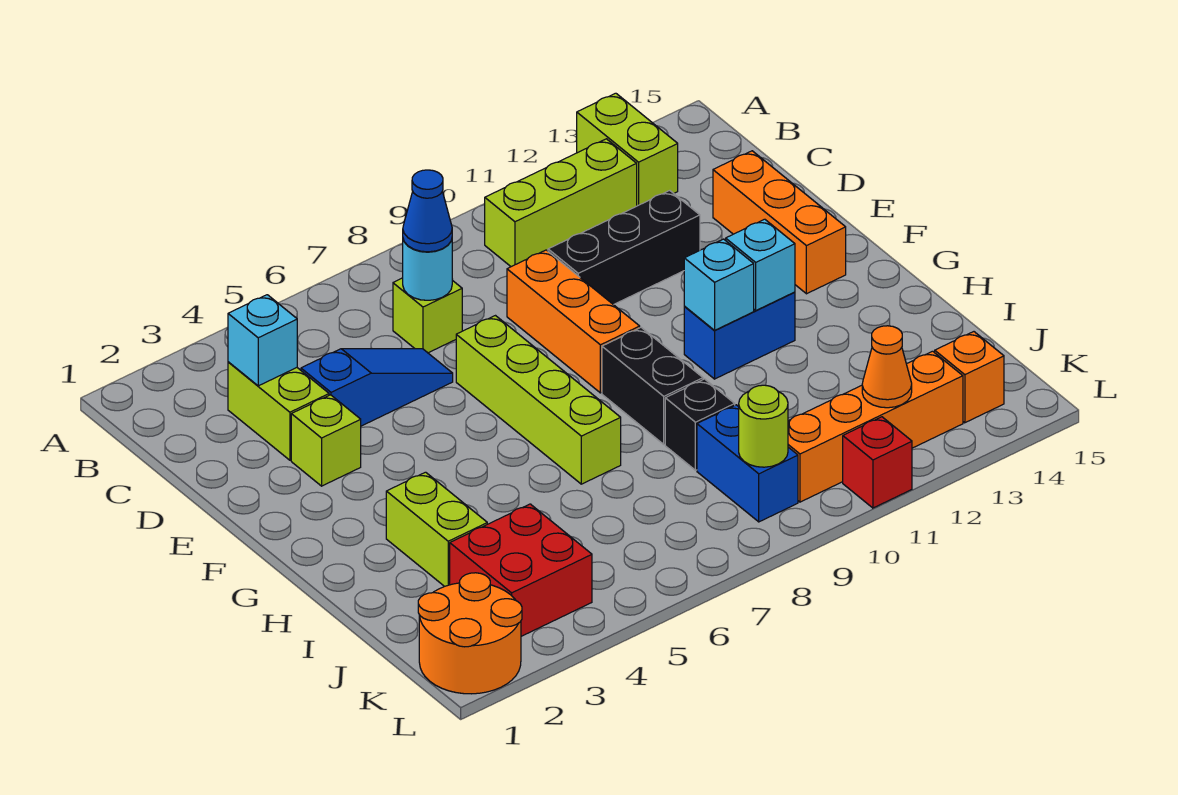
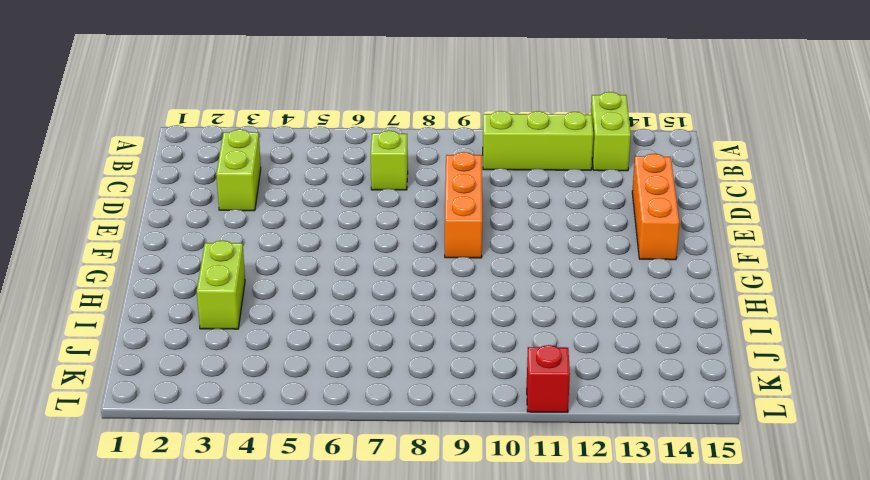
none -> blue 1x3 slope [301,349,453,426]
none -> black 1x3 brick [548,191,700,305]
none -> lime 1x1 brick [291,395,361,486]

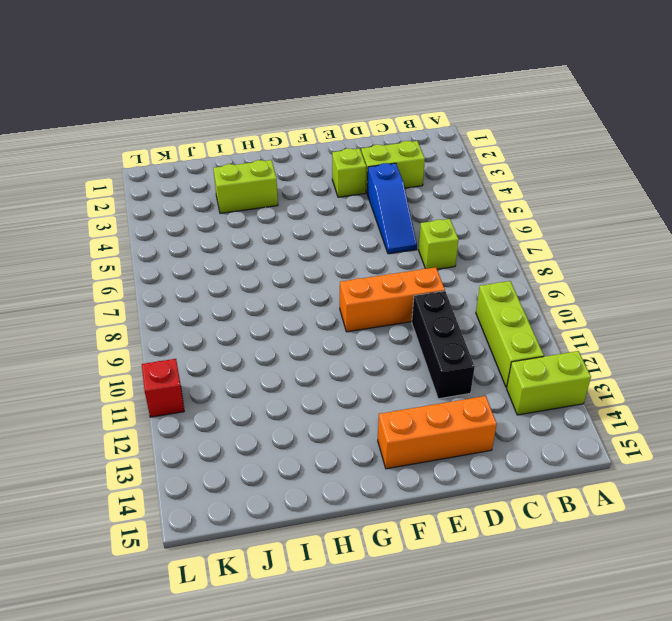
none -> lime 1x4 brick [456,316,621,484]
none -> black 1x2 brick [602,328,703,444]
none -> blue 1x2 brick [684,292,795,379]

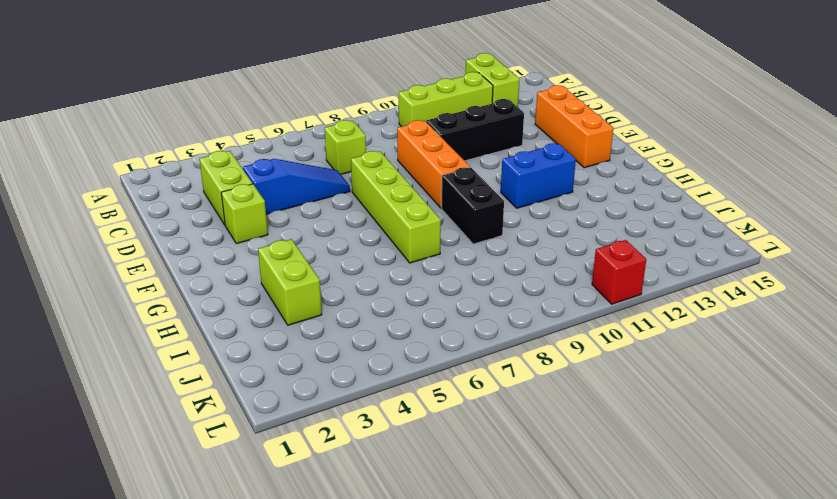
none -> black 1x1 brick [665,379,735,470]
none -> red 2x2 brick [450,504,592,636]
none -> blue 1x2 brick [697,405,798,522]

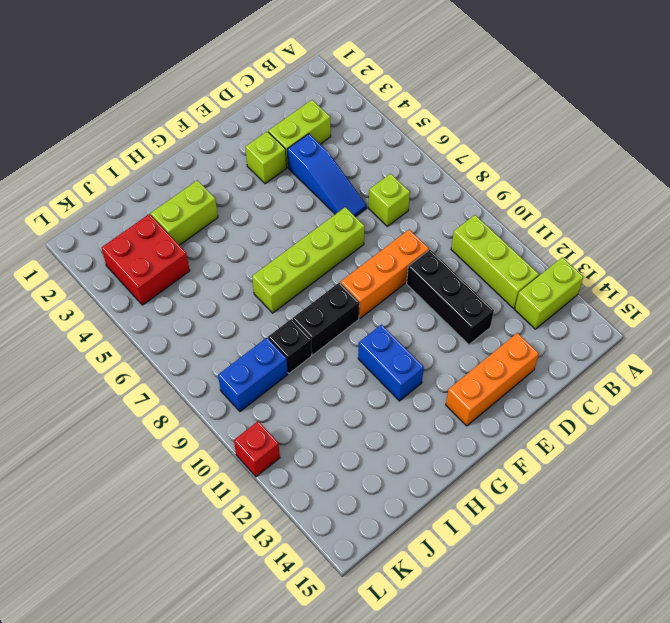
none -> orange 2x2 round brick [418,573,522,694]
none -> orange 1x4 brick [788,351,963,502]
none -> orange 1x1 brick [935,332,1004,423]

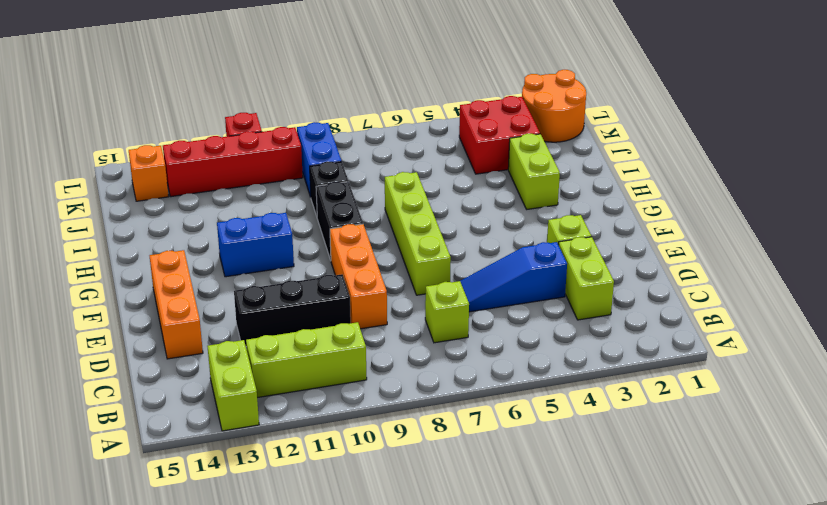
red 1x4 brick [163,127,303,197] -> orange 1x4 brick [788,351,963,502]
none -> cyan 1x1 brick [228,295,297,386]
none -> cyan 1x1 round brick [403,239,452,300]
none -> cyan 1x1 brick [684,239,754,330]

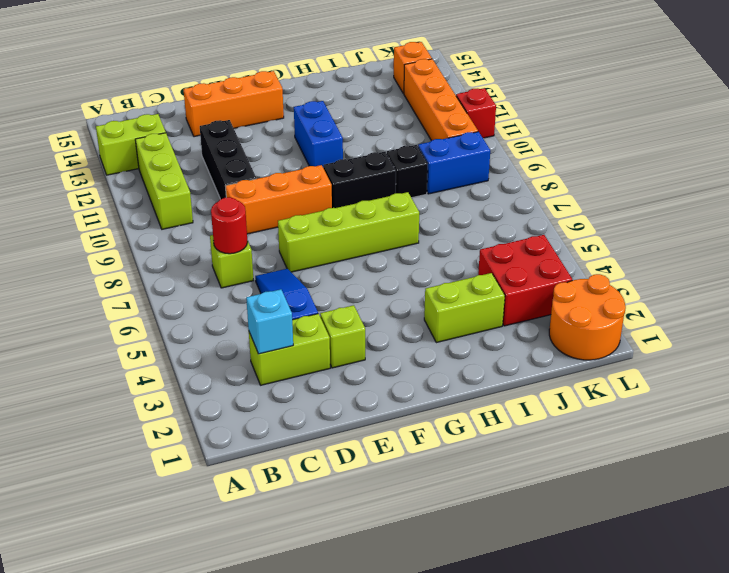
red 1x1 round brick [211,197,248,254] -> cyan 1x1 round brick [403,239,452,300]
none -> cyan 1x1 brick [684,239,754,330]
none -> cyan 1x1 brick [726,219,795,310]
none -> lime 1x1 round brick [739,385,788,467]

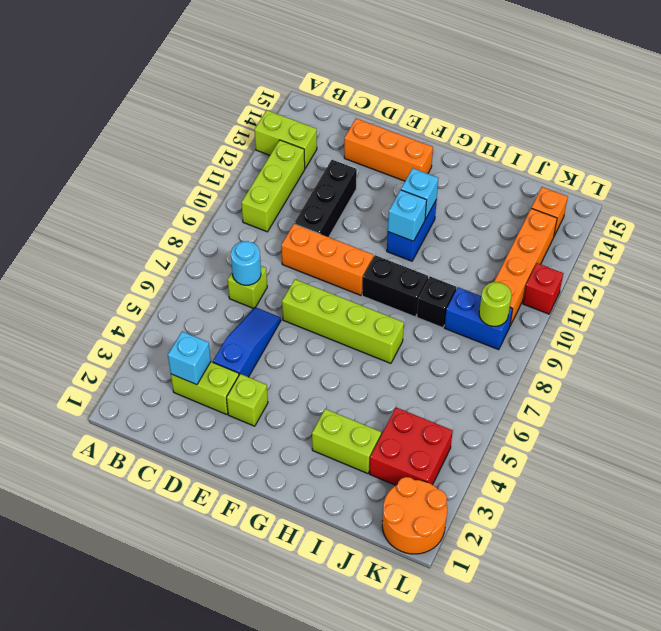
none -> orange 1x1 cone [862,326,912,408]
none -> blue 1x1 cone [403,170,452,252]

